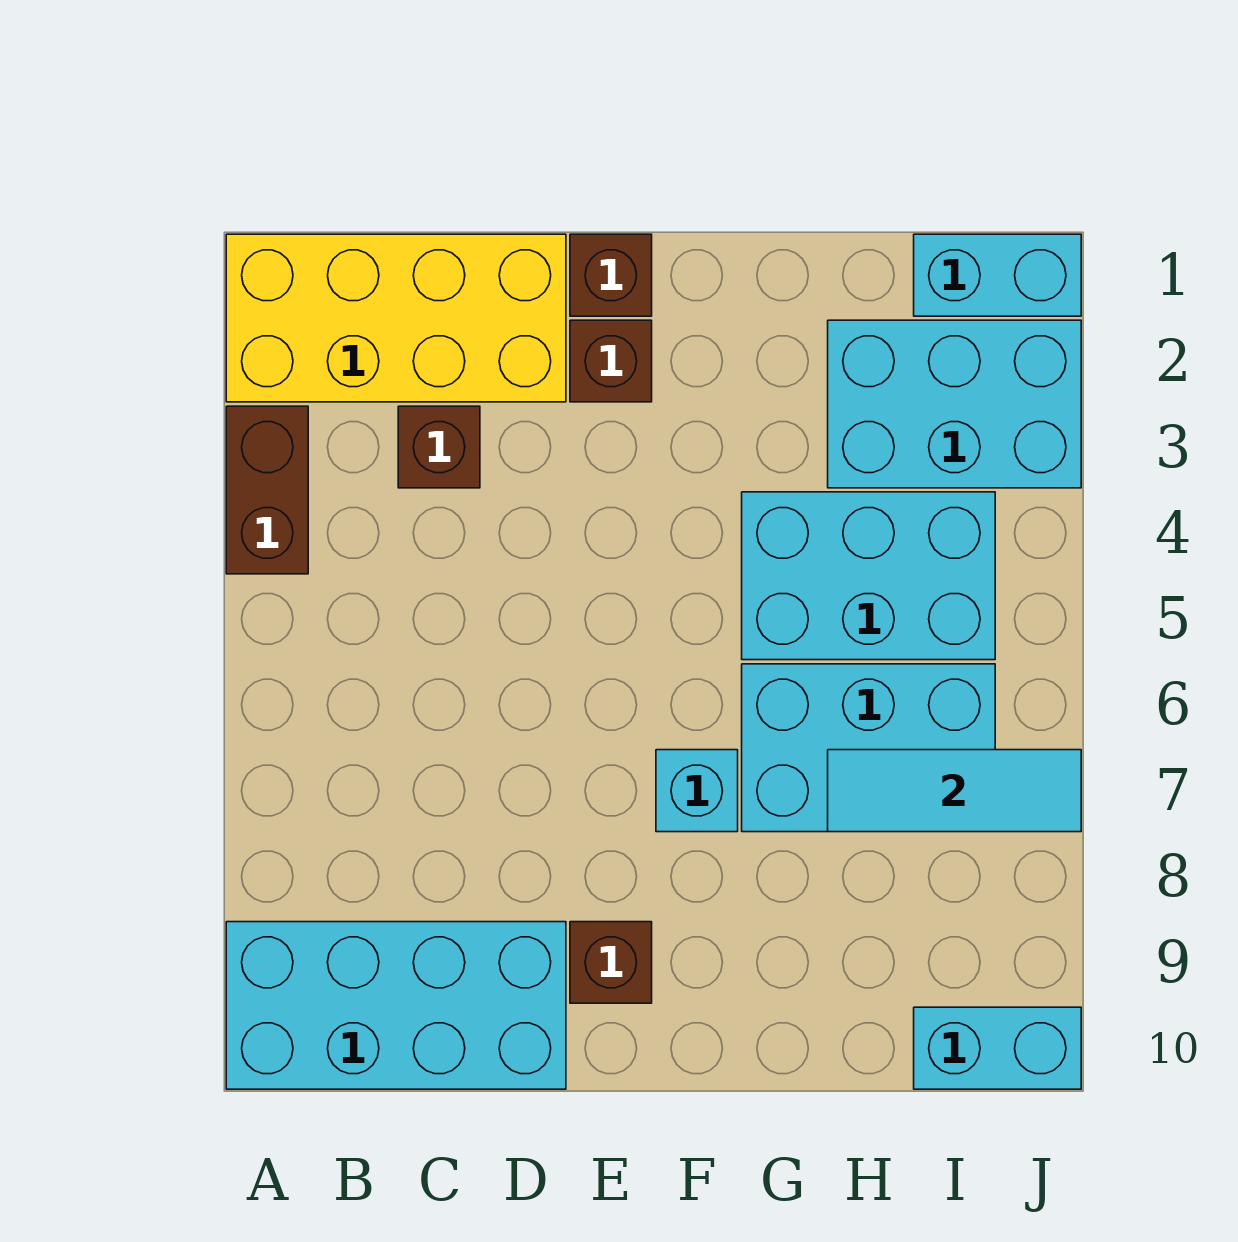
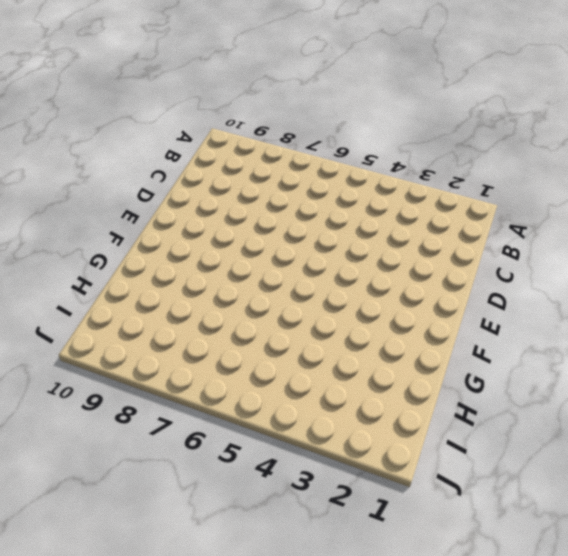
none -> yellow 2x4 brick [226,234,566,402]
none -> brown 1x2 brick [226,406,308,574]
none -> cyan 2x4 brick [226,922,566,1089]

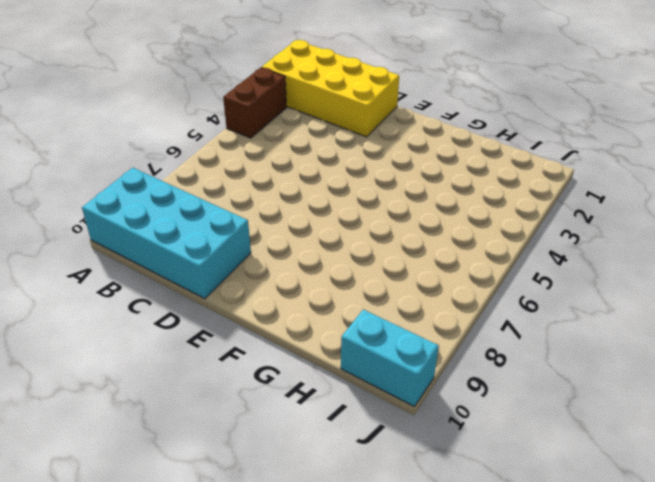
none -> brown 1x1 brick [398,406,480,488]
none -> brown 1x1 brick [570,234,652,316]
none -> brown 1x1 brick [570,320,652,402]

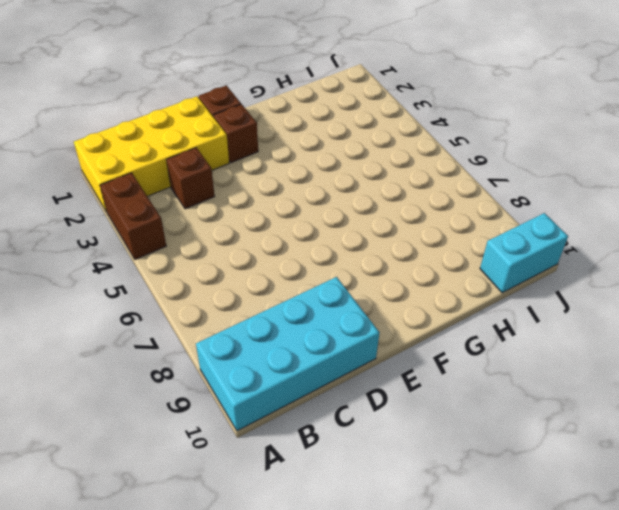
none -> brown 1x1 brick [570,922,652,1003]
none -> cyan 1x1 brick [656,750,738,832]
none -> cyan 2x3 brick [742,492,995,660]

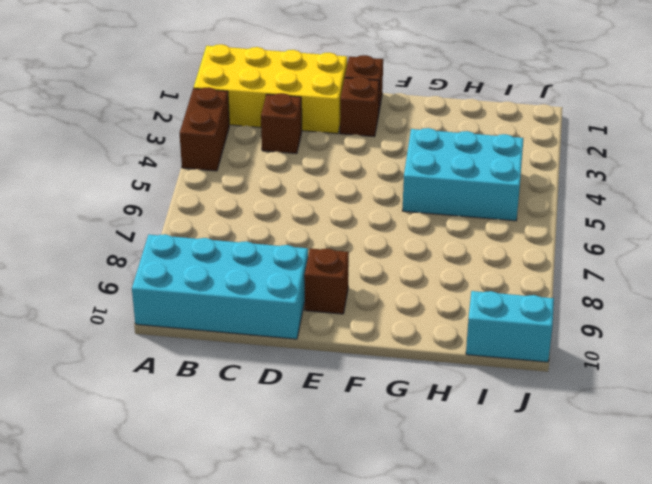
none -> cyan 1x1 brick [656,750,738,832]
none -> cyan 2x3 brick [742,664,995,832]
none -> cyan 2x3 brick [828,320,1081,488]

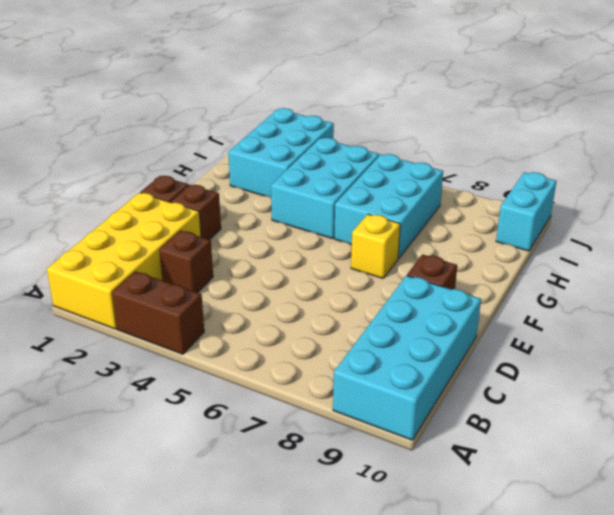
yellow 1x1 brick [351,214,400,278] -> cyan 1x1 brick [656,750,738,832]
none -> cyan 1x2 brick [914,234,1081,316]
none -> cyan 1x3 tile [828,750,1081,832]

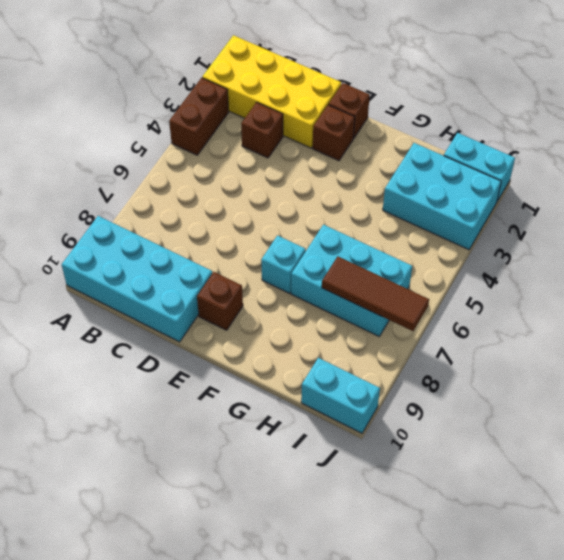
brown 1x3 tile [322,257,429,331] -> cyan 1x3 tile [828,750,1081,832]
none -> cyan 2x3 brick [742,492,995,660]

